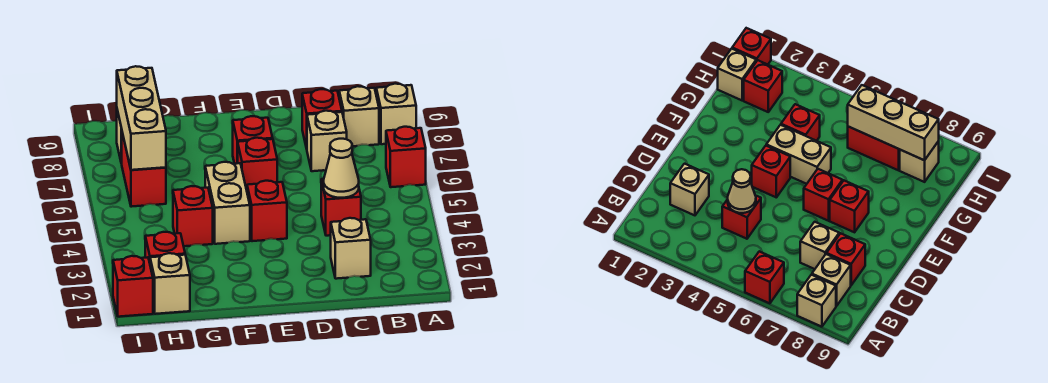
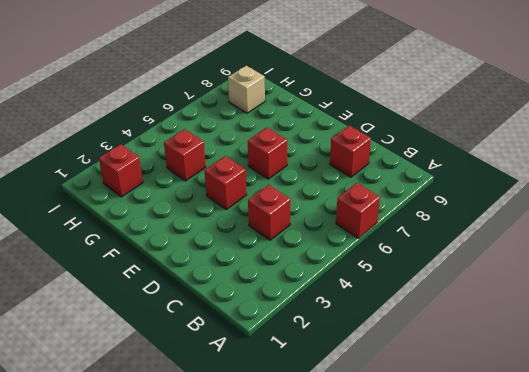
none -> tan 1x1 brick [376,84,416,144]
none -> tan 1x1 brick [339,86,379,146]
none -> tan 1x1 brick [331,218,371,279]

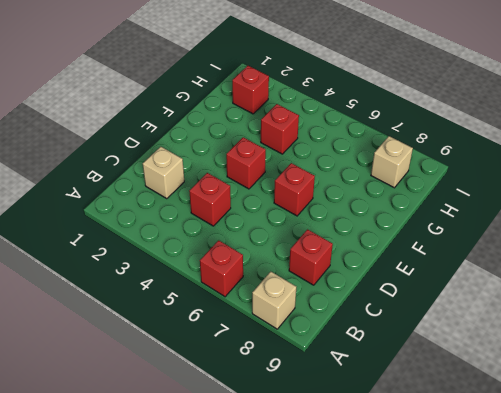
none -> tan 1x1 brick [339,86,379,146]
none -> tan 1x1 brick [307,111,347,171]
none -> red 1x1 brick [233,116,273,164]

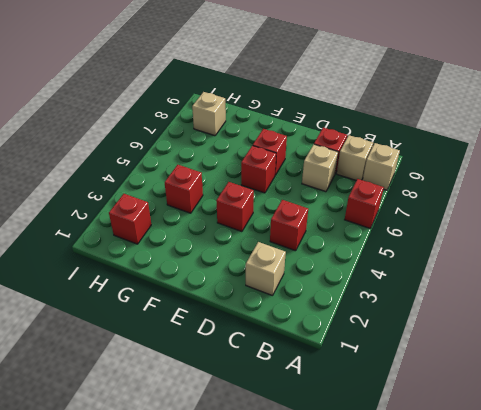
none -> tan 1x2 brick [205,162,250,244]
none -> tan 1x1 brick [150,253,190,314]
none -> red 1x2 brick [122,133,166,207]

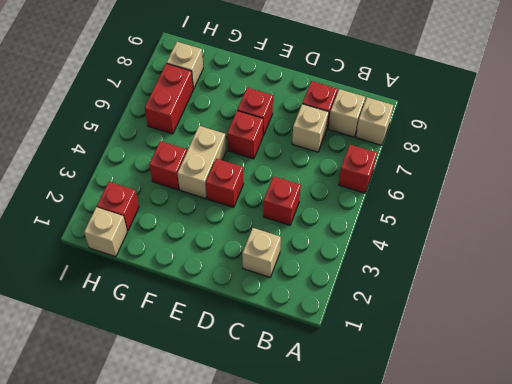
none -> red 1x1 brick [113,256,153,317]
none -> tan 1x1 cone [324,139,359,198]
none -> tan 1x3 brick [117,66,166,170]

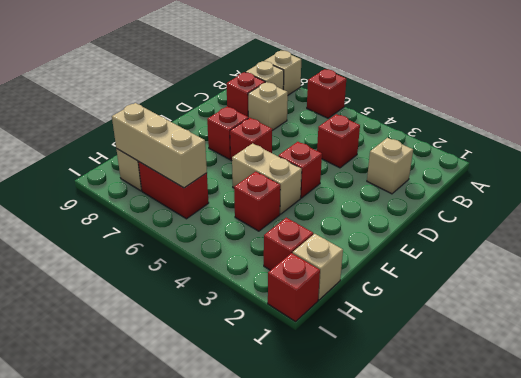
none -> tan 1x1 cone [324,139,359,198]

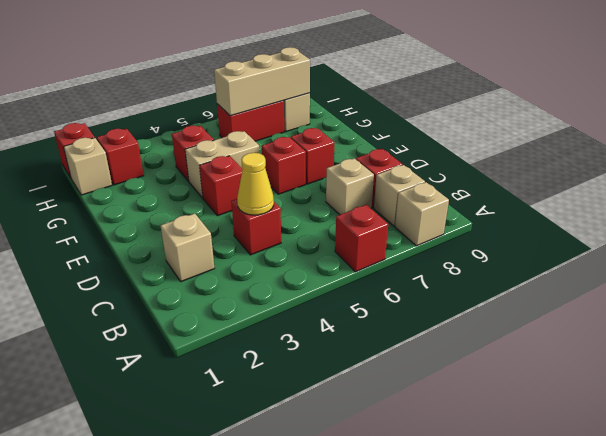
yellow 1x1 cone [237,153,274,215] -> tan 1x1 cone [324,139,359,198]

